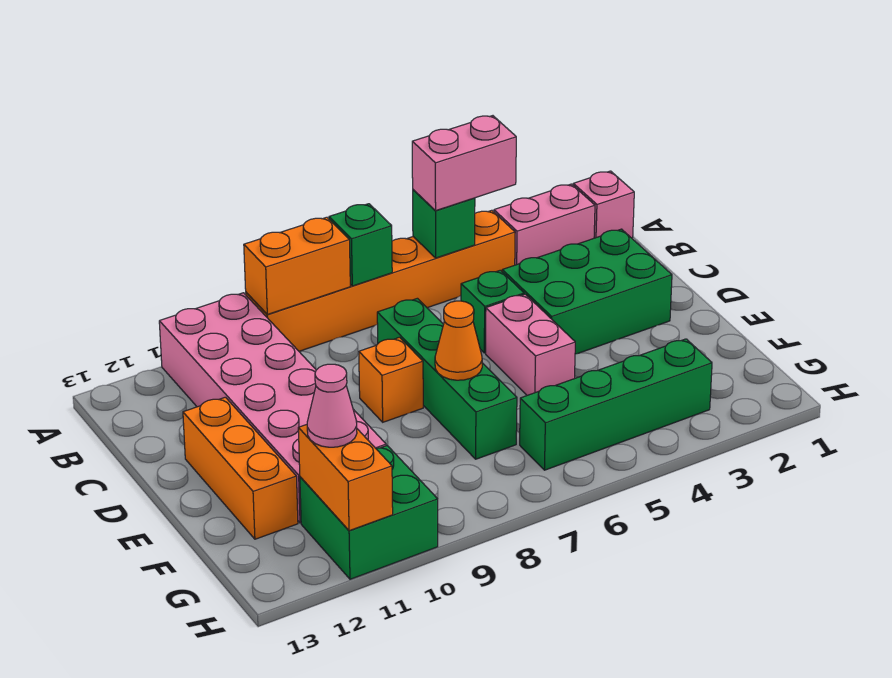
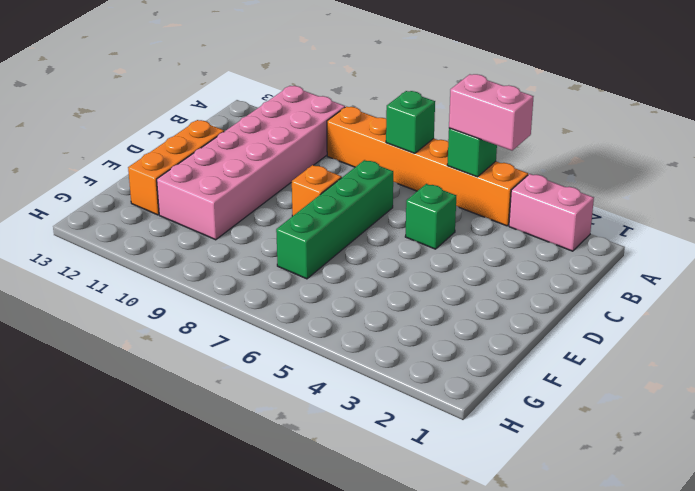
none -> pink 1x1 brick [573,171,634,238]
none -> green 2x3 brick [502,229,672,354]
none -> pink 1x2 brick [486,294,575,395]

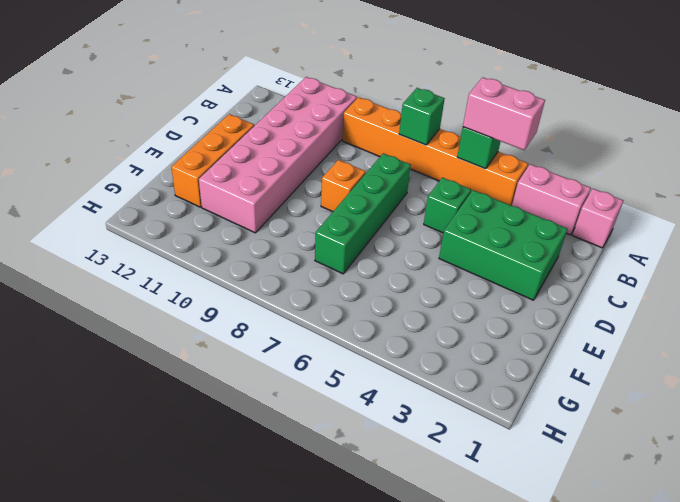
none -> pink 1x2 brick [486,294,575,395]
none -> green 1x4 brick [520,339,712,470]
none -> green 2x2 brick [300,446,438,579]

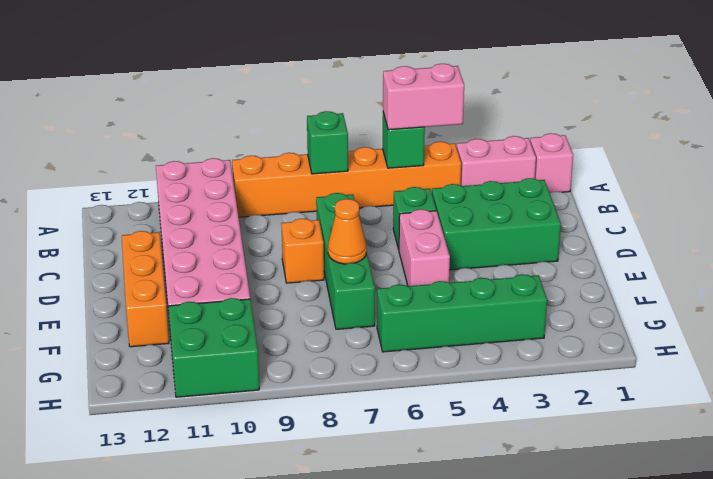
none -> orange 1x2 brick [244,217,350,314]
none -> orange 1x2 brick [298,425,393,531]
none -> pink 1x1 cone [307,364,357,447]

